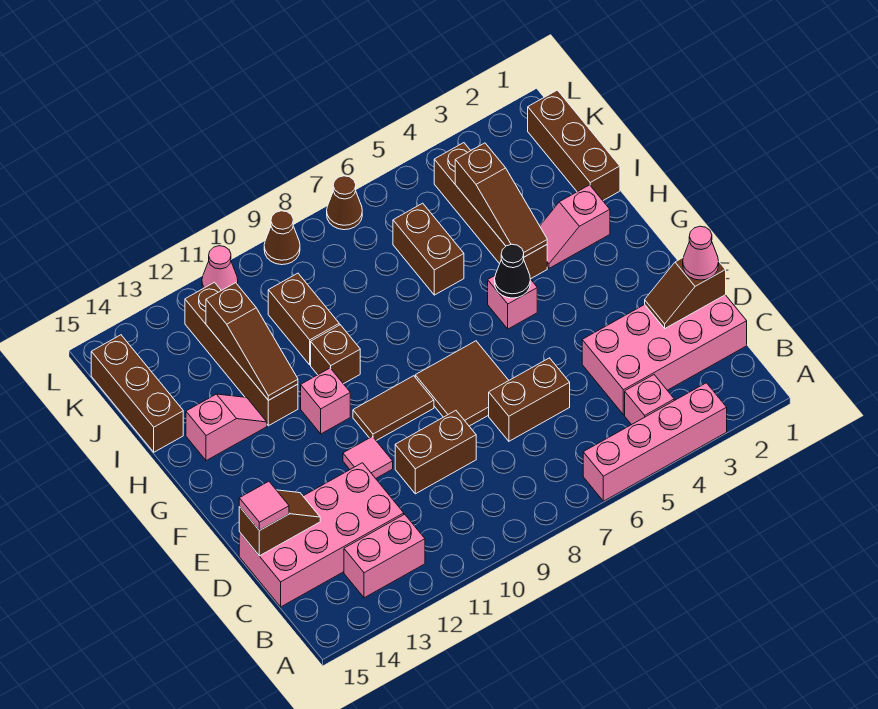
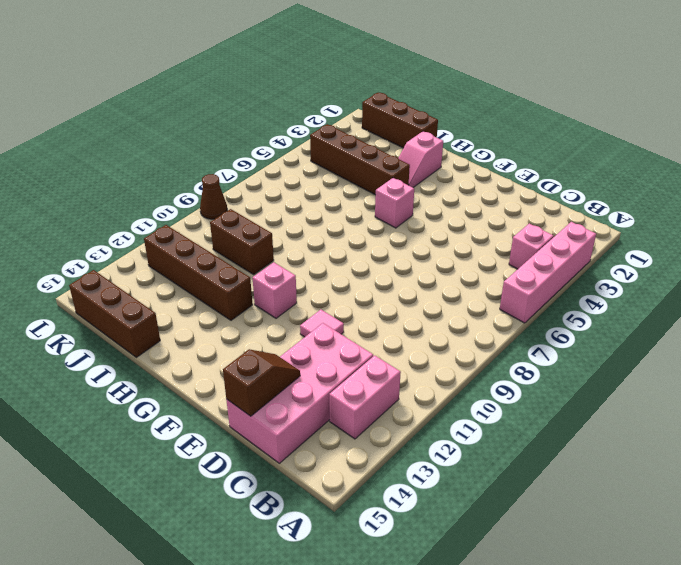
none -> pink 2x4 brick [582,295,747,415]
none -> brown 1x2 brick [489,358,570,441]
none -> brown 1x2 brick [395,411,476,494]
none -> brown 2x2 tile [415,341,509,426]

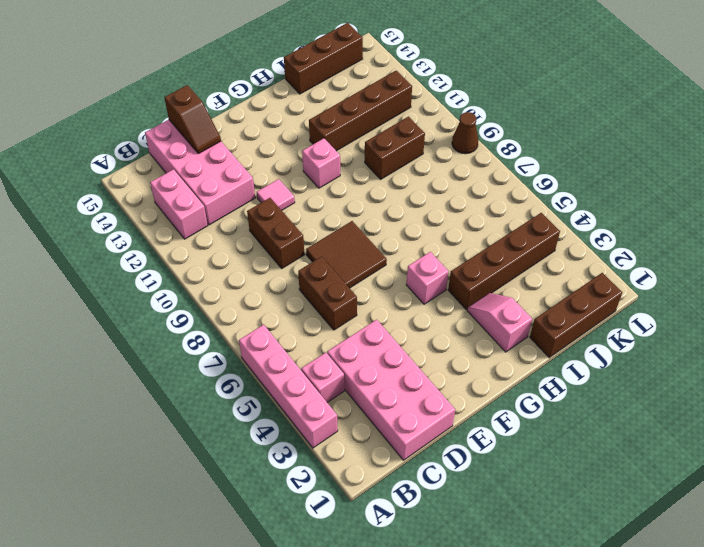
none -> brown 1x2 tile [353,376,434,441]
none -> brown 1x1 brick [311,325,360,384]
none -> pink 1x2 slope [186,394,267,461]
none -> brown 1x2 brick [393,203,464,295]

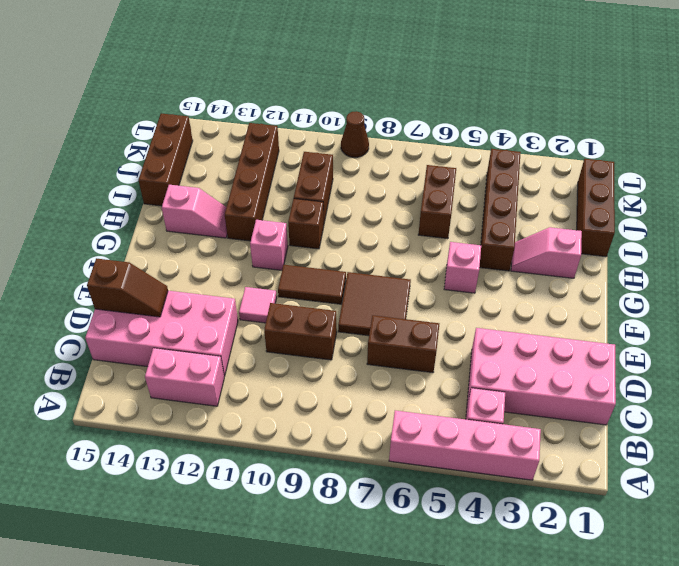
none -> brown 1x1 cone [327,176,362,230]
none -> pink 1x1 cone [202,246,238,291]
none -> brown 1x2 slope [645,258,726,328]
none -> black 1x1 cone [495,244,530,298]

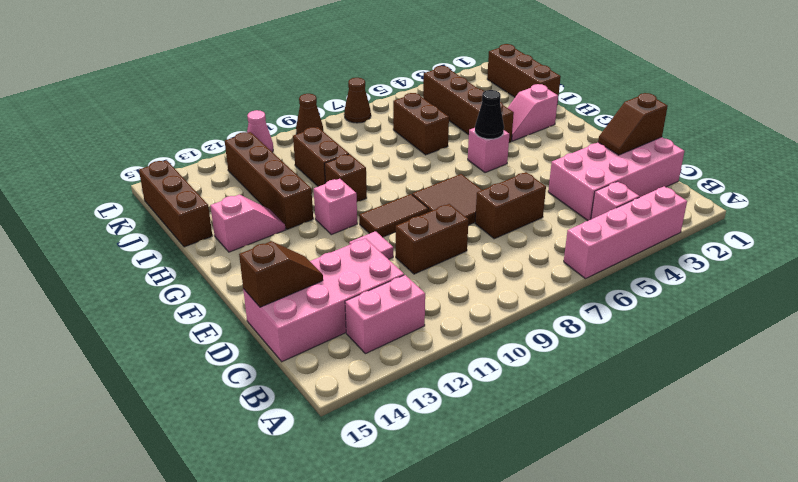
none -> brown 1x3 slope [455,143,547,257]
none -> brown 1x3 slope [206,283,298,400]
none -> pink 1x1 cone [683,226,719,280]
none -> pink 1x1 tile [239,481,289,531]

